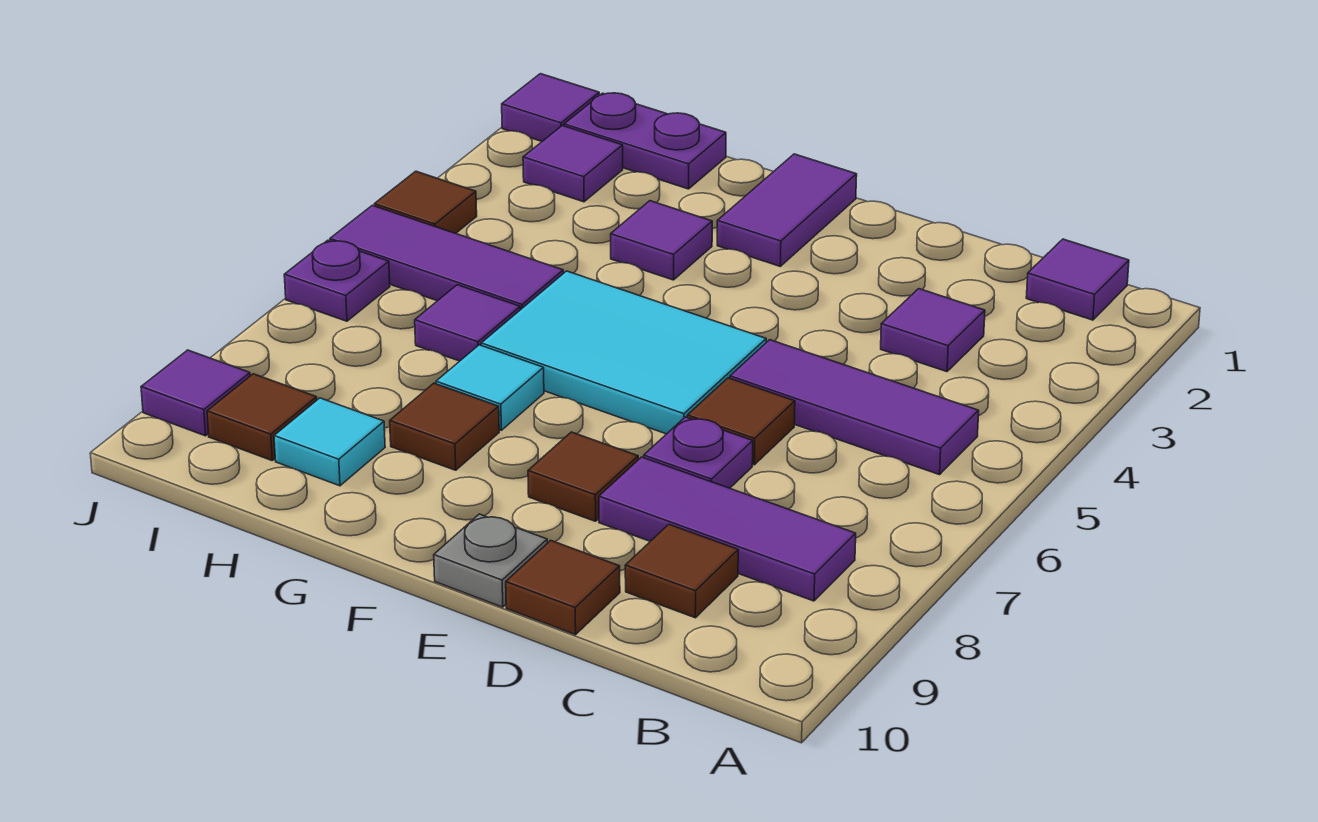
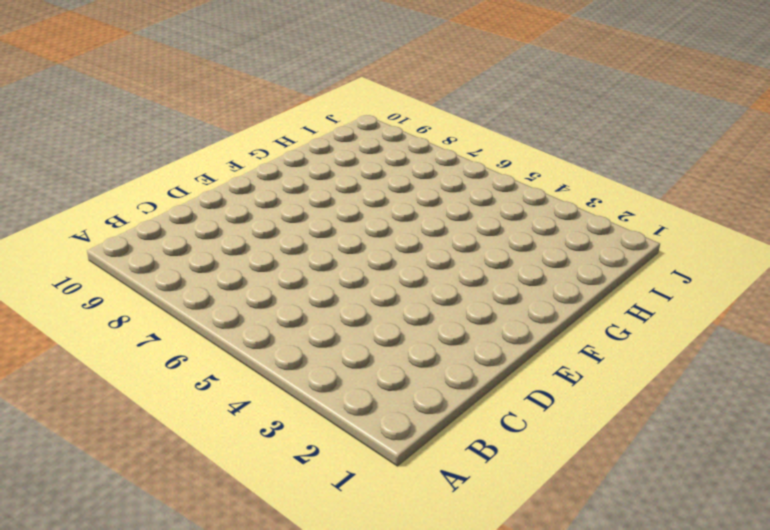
none -> purple 1x1 tile [1026,239,1129,320]
none -> purple 1x3 tile [730,340,979,475]
none -> purple 1x3 tile [599,457,856,601]

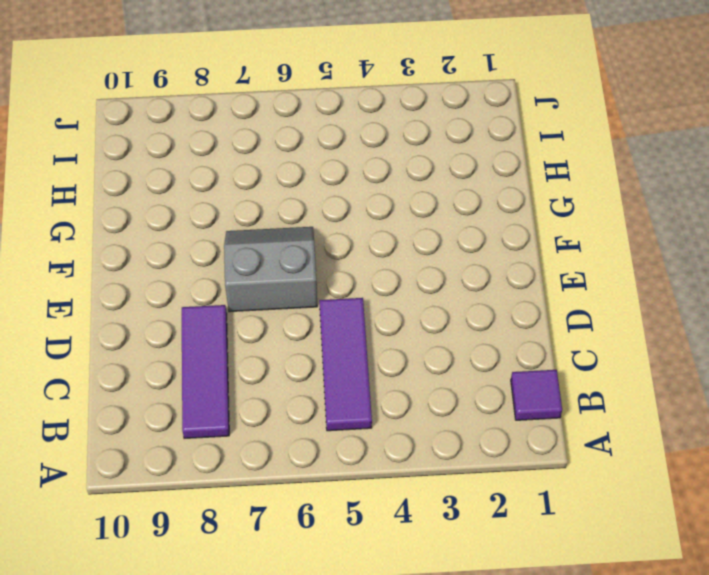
grey 2x2 slope [224,227,317,312] -> cyan 2x3 tile [481,271,766,434]
none -> purple 1x1 tile [881,289,985,372]
none -> brown 1x1 tile [625,524,738,618]
none -> brown 1x1 tile [687,378,795,465]

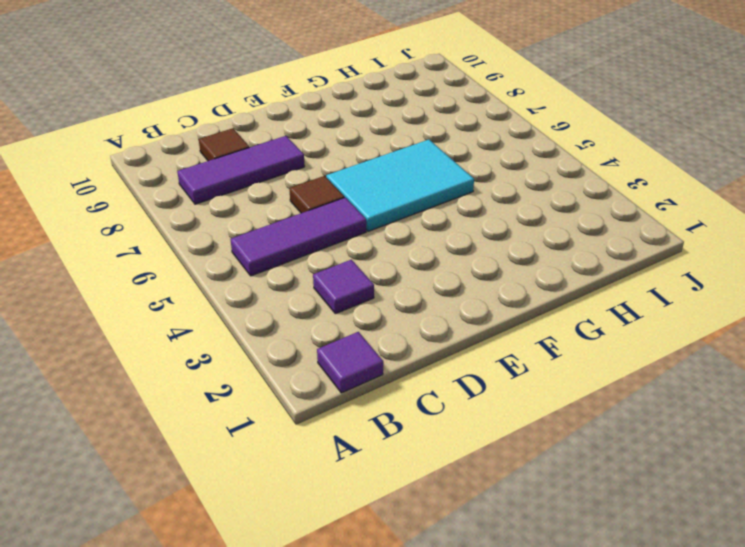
none -> purple 1x1 plate [644,417,753,488]
none -> brown 1x1 tile [506,540,620,635]
none -> brown 1x1 tile [528,432,638,521]

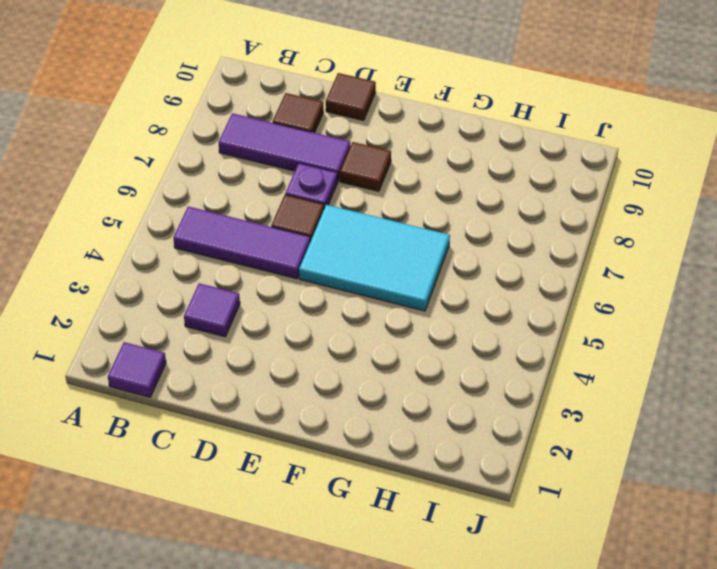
none -> grey 1x1 plate [434,514,547,607]
none -> purple 1x2 tile [717,154,857,266]
none -> purple 1x1 tile [611,201,712,280]

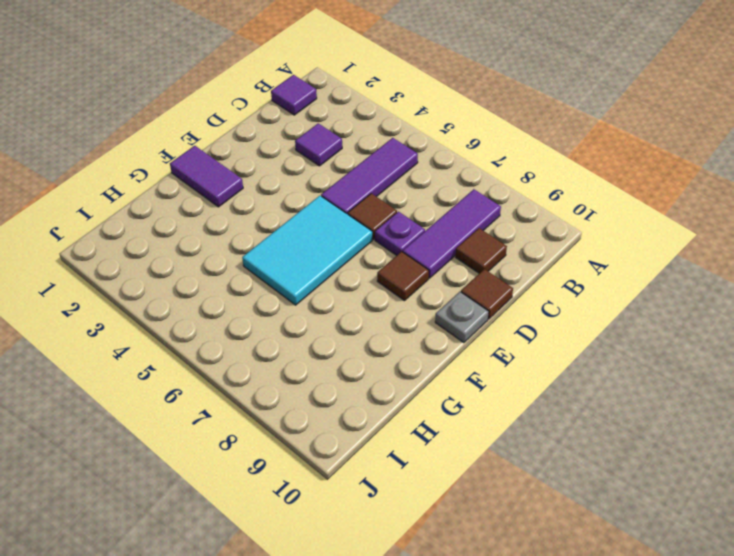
none -> purple 1x1 tile [611,201,712,280]
none -> cyan 1x1 tile [436,345,544,430]
none -> brown 1x1 tile [390,383,499,470]

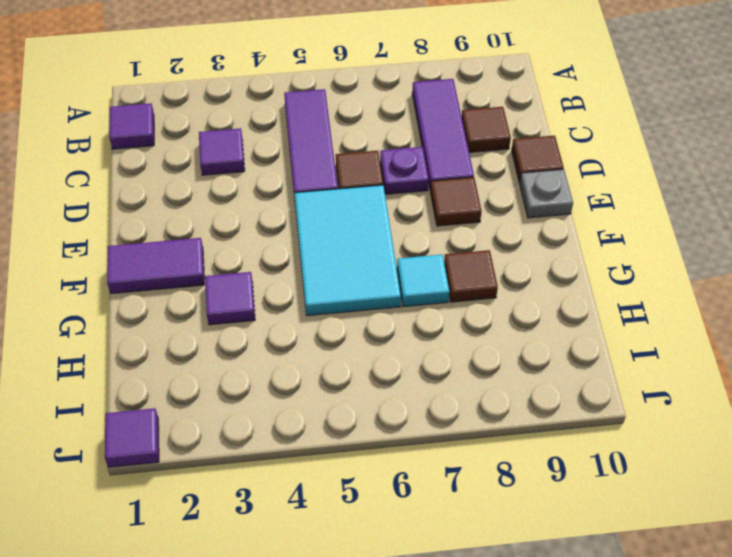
none -> purple 1x2 plate [564,93,726,189]
none -> purple 1x3 tile [330,205,563,310]
none -> purple 1x1 tile [415,285,520,361]

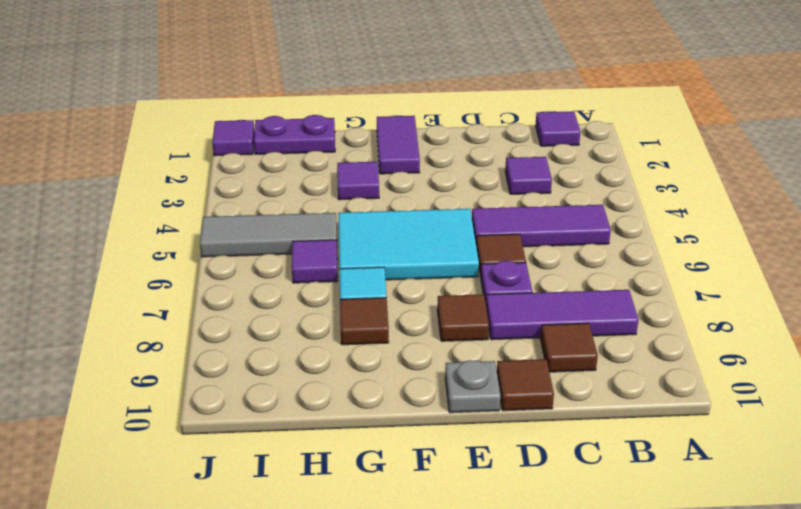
grey 1x3 tile [200,213,337,257] -> purple 1x3 tile [330,205,563,310]
none -> cyan 1x1 tile [274,398,385,486]
none -> purple 1x1 tile [523,126,623,202]
none -> brown 1x1 tile [207,374,317,460]

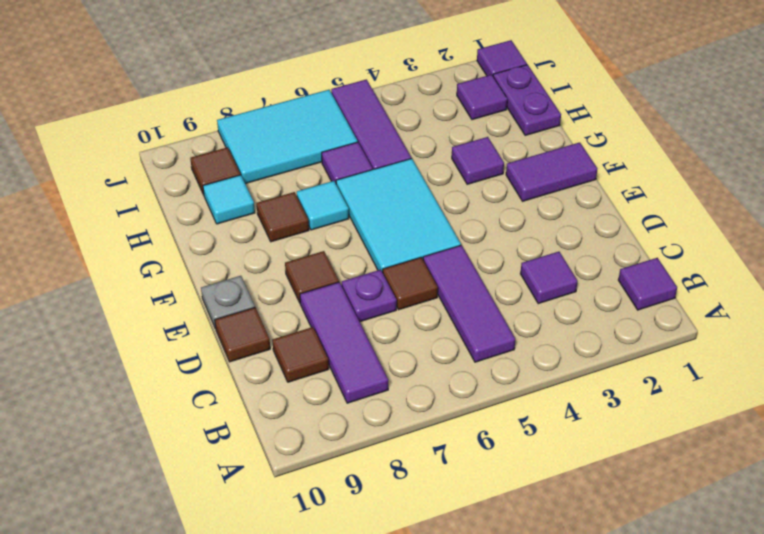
cyan 2x3 tile [217,90,358,184] -> purple 1x1 plate [284,240,390,321]
none -> brown 1x1 tile [374,171,477,233]
none -> purple 1x1 tile [141,350,250,436]

